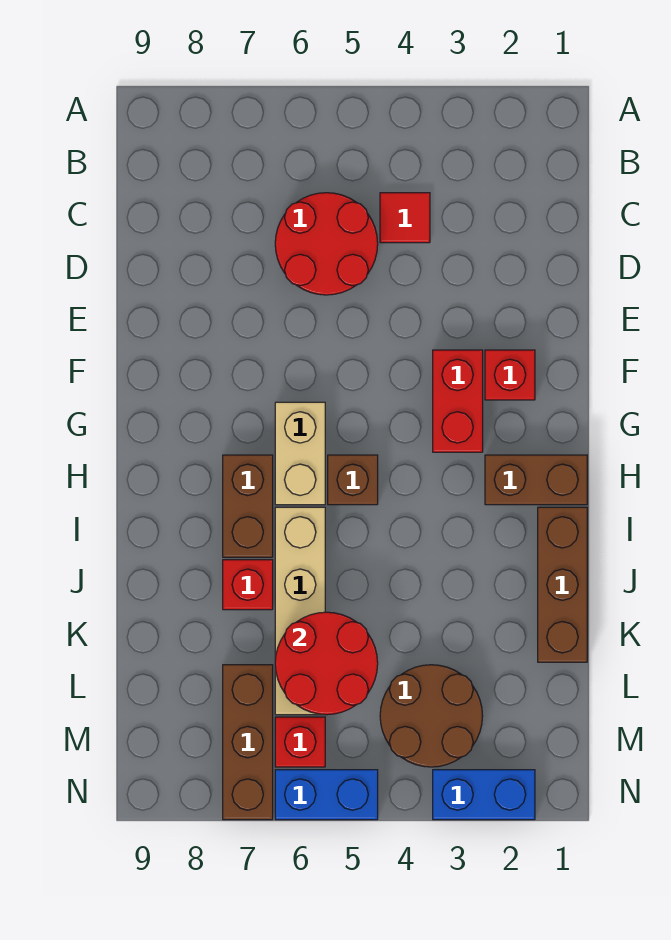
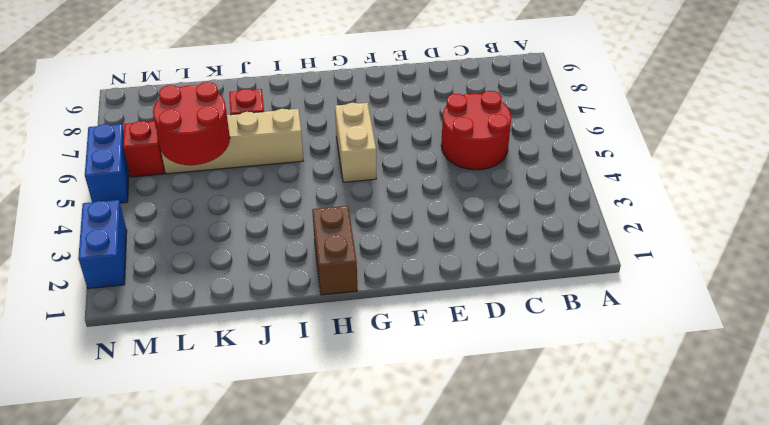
tan 1x2 brick [335,103,376,182] -> tan 1x2 brick turned to [275,402,325,505]
none -> red 1x1 tile [380,193,430,243]
none -> red 1x1 brick [485,350,535,400]
none -> red 1x2 brick [433,350,483,452]

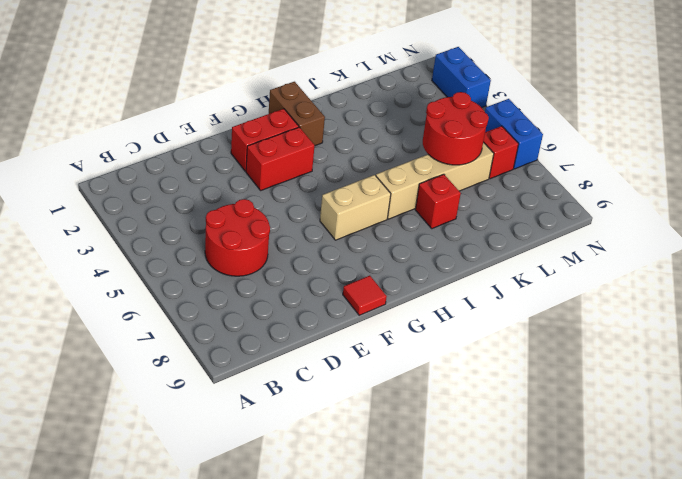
red 1x2 brick [231,109,299,171] -> red 1x1 brick [485,350,535,400]
red 1x1 tile [343,276,387,315] -> red 1x1 tile moved to [380,193,430,243]
none -> brown 1x1 brick [328,455,378,505]
none -> brown 1x2 brick [223,455,273,557]
none -> brown 1x3 brick [538,507,587,662]

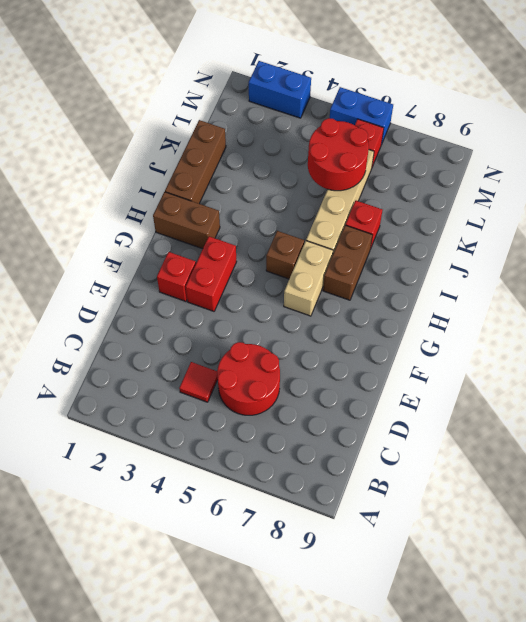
none -> brown 2x2 round brick [380,665,483,767]
none -> brown 1x3 brick [223,665,273,820]

